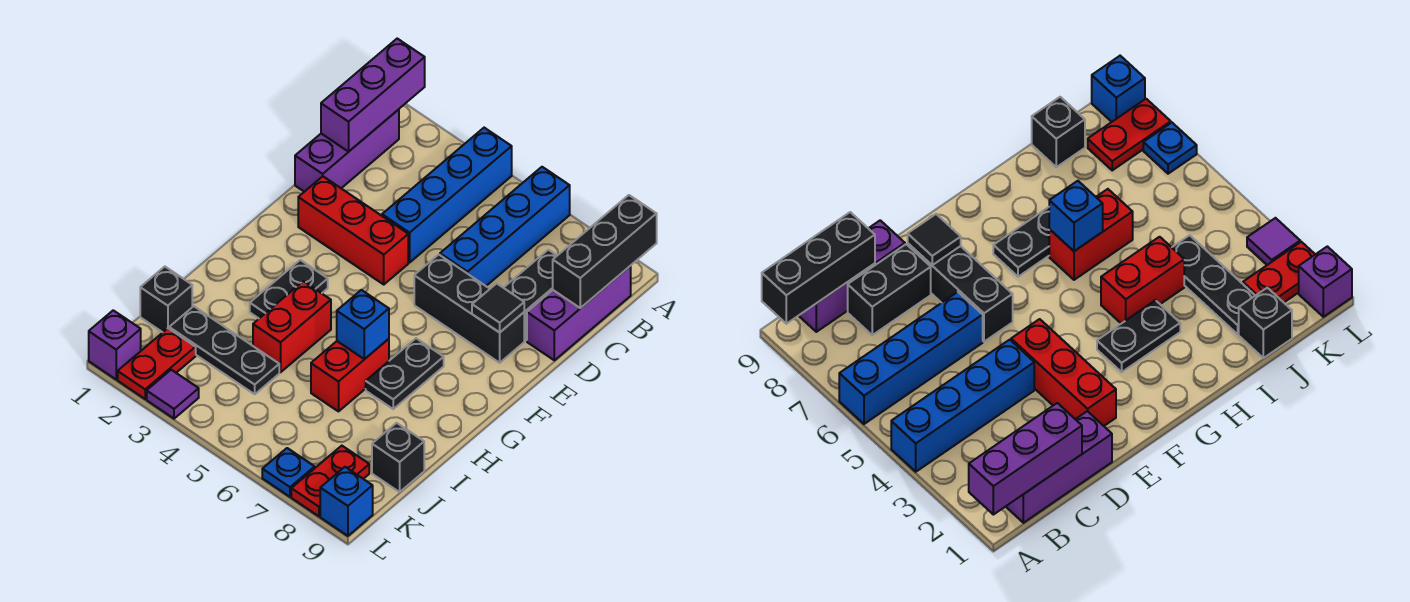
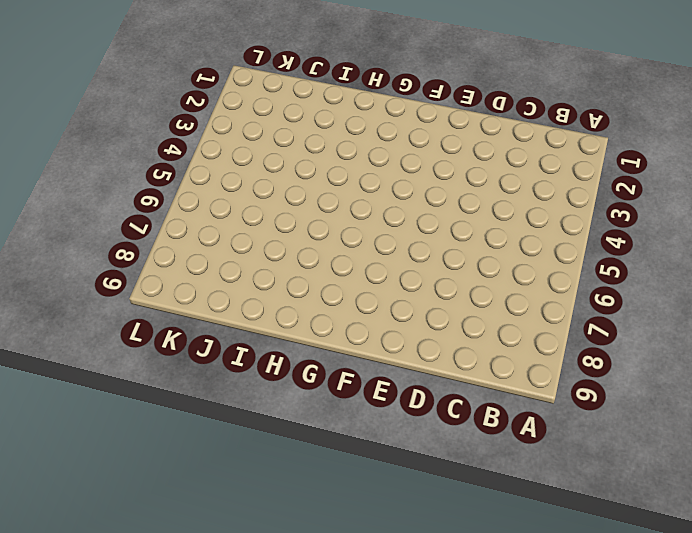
none -> blue 1x4 brick [382,128,512,263]
none -> blue 1x4 brick [440,167,570,286]
none -> purple 1x3 brick [295,109,399,192]

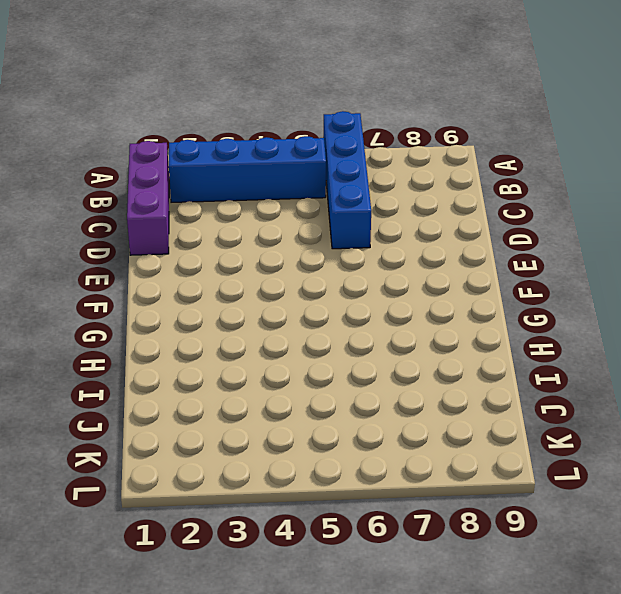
blue 1x4 brick [169,136,326,202] -> blue 1x4 brick turned to [382,128,512,263]
none -> purple 1x3 brick [527,266,631,360]
none -> black 1x2 brick [504,250,557,341]
none -> red 1x3 brick [298,176,408,284]

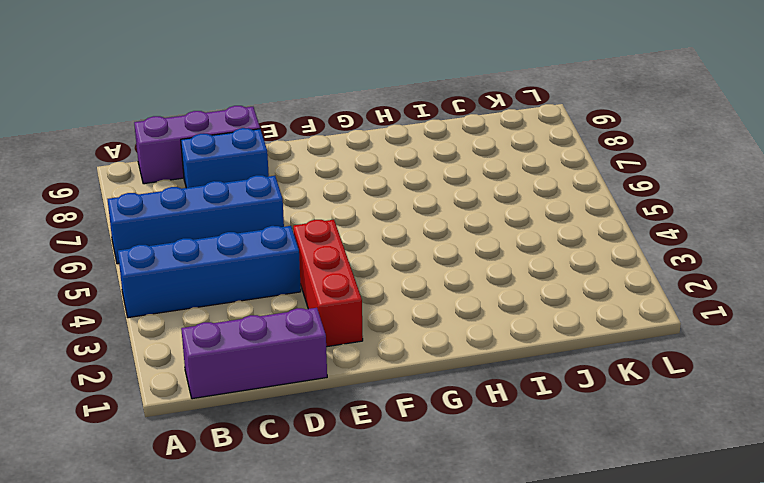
blue 1x2 brick [181,128,269,188] -> black 1x2 brick [504,250,557,341]
none -> black 1x3 brick [414,255,524,363]
none -> black 1x2 plate [250,260,328,318]
none -> black 1x2 plate [366,338,444,409]

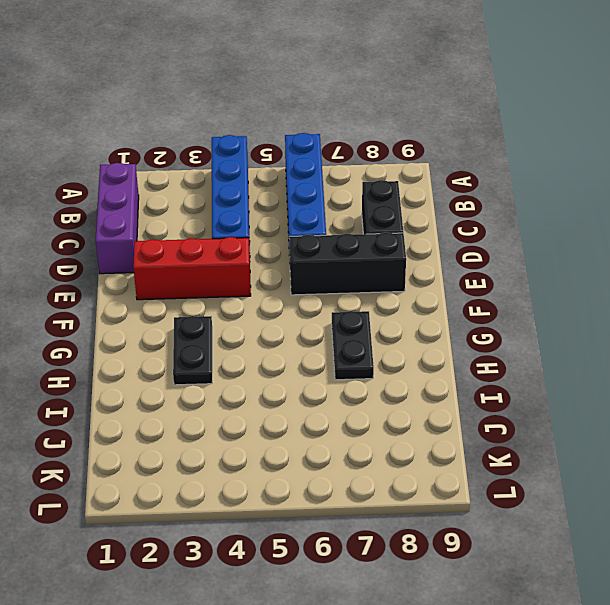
none -> purple 1x3 brick [527,266,631,360]
none -> red 1x2 brick [253,281,331,372]
none -> red 1x2 brick [311,339,389,411]

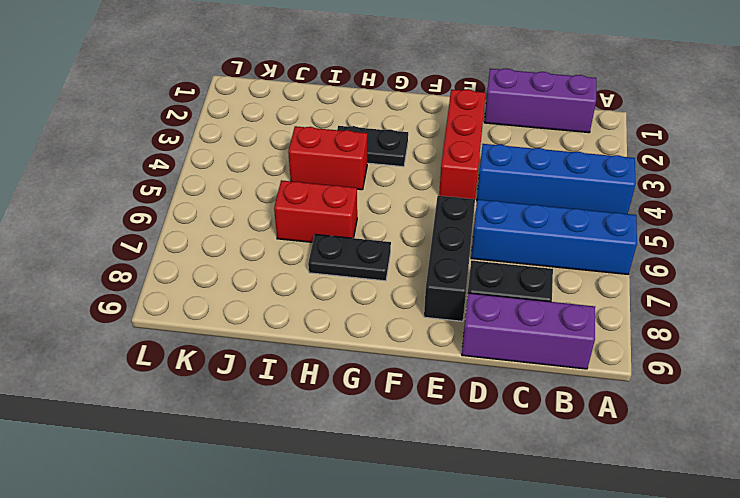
none -> black 1x1 brick [140,267,192,332]
none -> black 1x3 plate [169,306,279,394]
none -> black 1x1 brick [372,423,424,492]

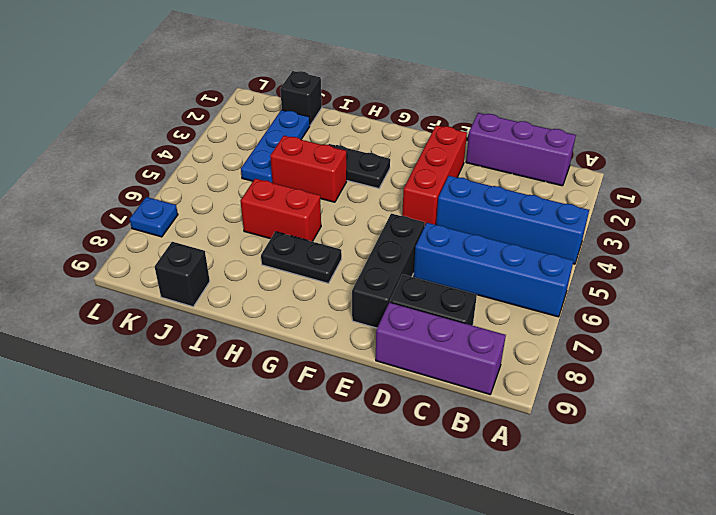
blue 1x3 plate [241,110,310,183] -> black 1x3 plate [169,306,279,394]
none -> red 1x2 plate [118,328,196,399]
none -> red 1x2 plate [291,446,369,516]
none -> purple 1x1 brick [89,310,141,379]

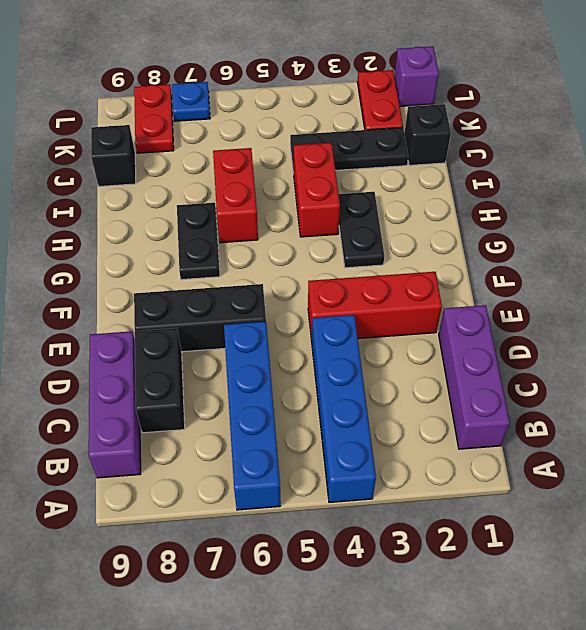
none -> purple 1x1 tile [147,370,199,419]
none -> blue 1x1 brick [320,467,373,536]
none -> purple 1x3 brick [321,39,425,152]

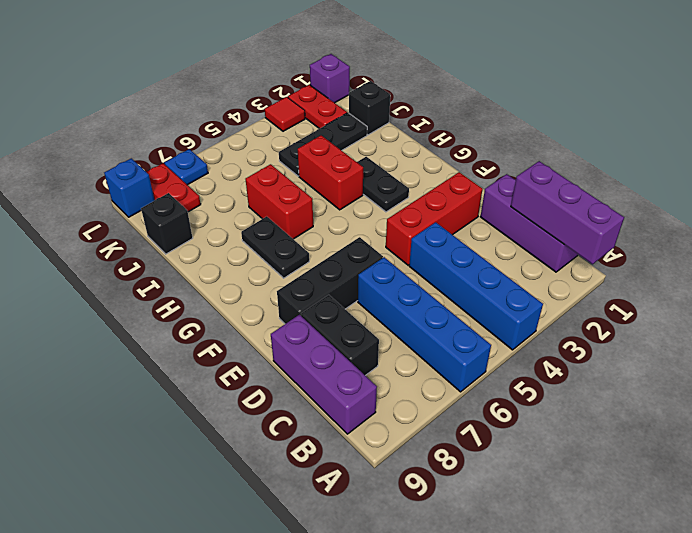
red 1x1 tile [265,97,305,131] -> purple 1x1 tile [147,370,199,419]
none -> black 1x3 brick [553,195,657,308]
none -> black 1x1 tile [472,283,524,333]
none -> blue 1x1 brick [337,290,389,359]

